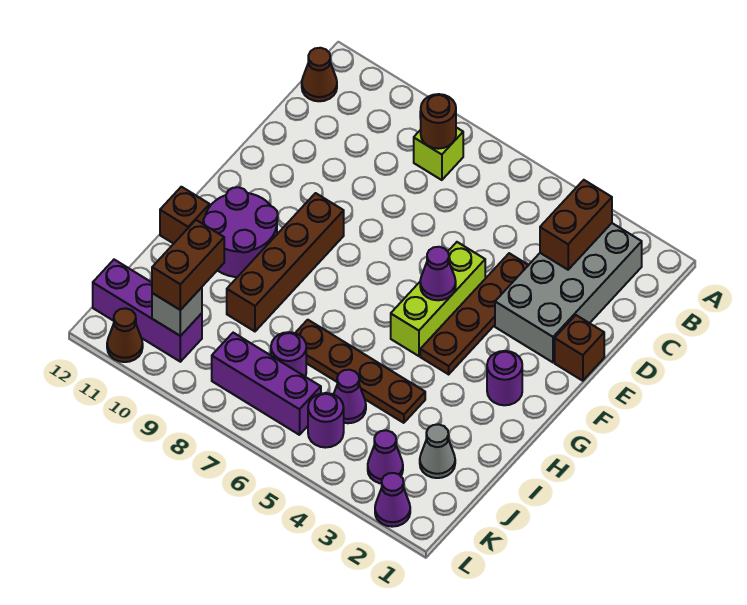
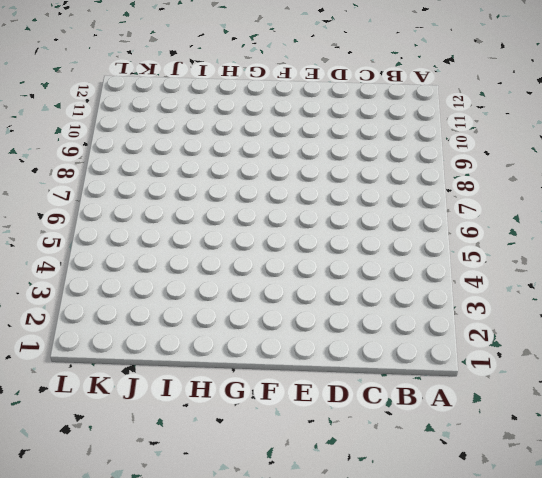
none -> grey 2x4 brick [495,223,642,362]
none -> lime 1x1 brick [414,127,463,180]
none -> brown 1x1 cone [302,48,337,101]

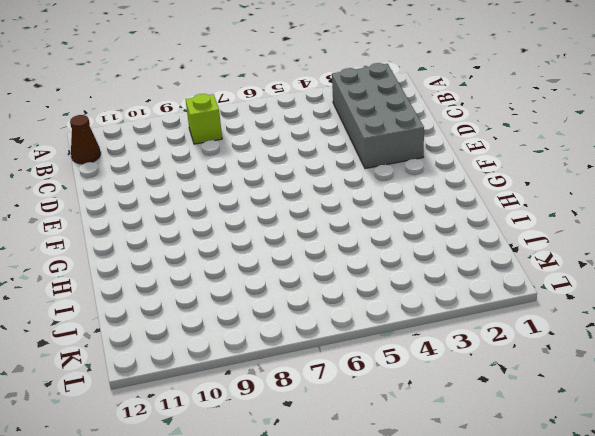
none -> brown 1x4 plate [420,253,528,374]
none -> brown 1x1 brick [555,315,604,381]
none -> lime 1x3 brick [391,242,485,356]

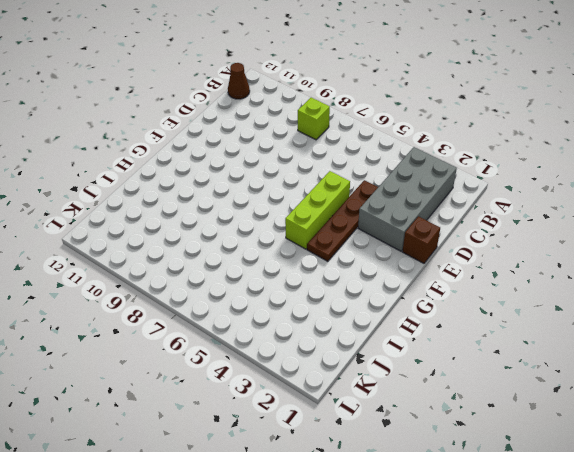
none -> brown 1x4 brick [227,193,344,331]
none -> purple 1x1 round brick [487,351,522,405]
none -> purple 2x2 round brick [203,187,278,277]

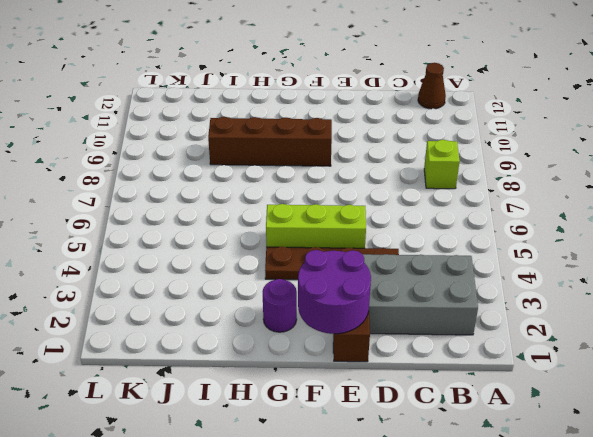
purple 2x2 round brick [298,250,371,334] -> purple 2x2 round brick moved to [203,187,278,277]
none -> brown 1x1 brick [160,187,210,244]
none -> brown 1x4 plate [296,320,425,423]
none -> grey 1x1 cone [420,424,455,478]

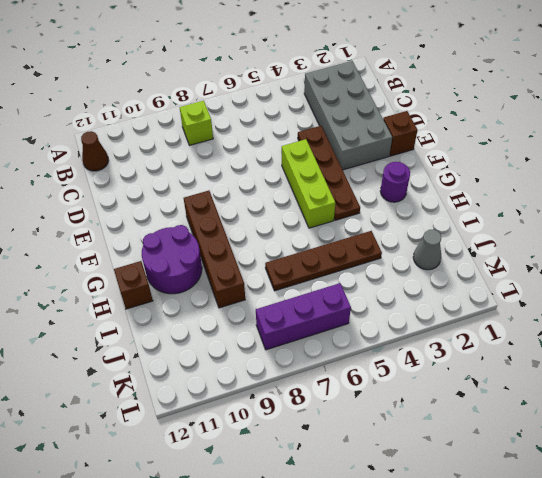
none -> purple 1x1 cone [334,370,366,423]
none -> purple 1x1 round brick [271,332,306,377]
none -> purple 1x1 cone [368,430,403,484]

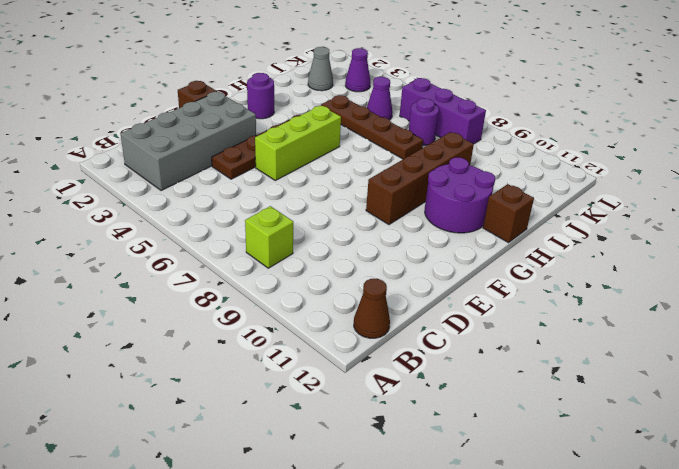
none -> purple 1x1 round brick [308,393,344,448]
none -> purple 1x3 brick [93,260,202,362]
none -> purple 1x1 cone [375,473,410,527]

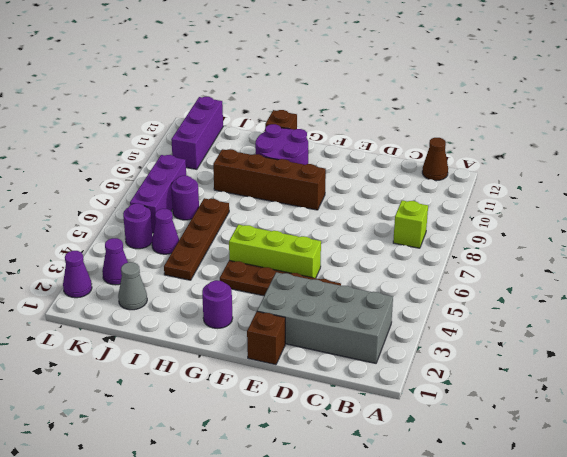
none -> brown 1x1 cone [107,308,143,362]
none -> brown 1x2 brick [540,180,612,270]
none -> brown 1x1 round brick [421,94,456,149]

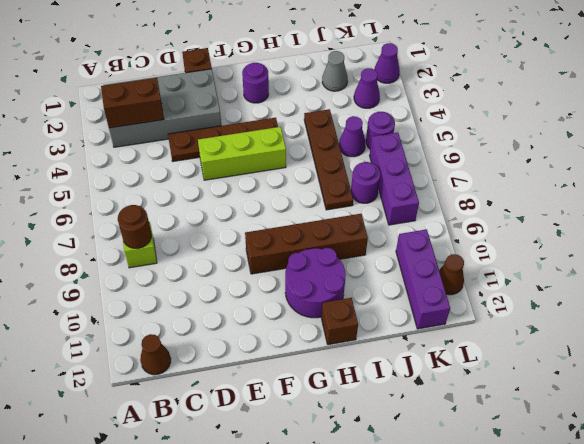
none -> purple 1x1 cone [420,247,456,300]
none -> grey 1x1 brick [152,287,202,336]
none -> brown 1x2 brick [152,220,224,310]

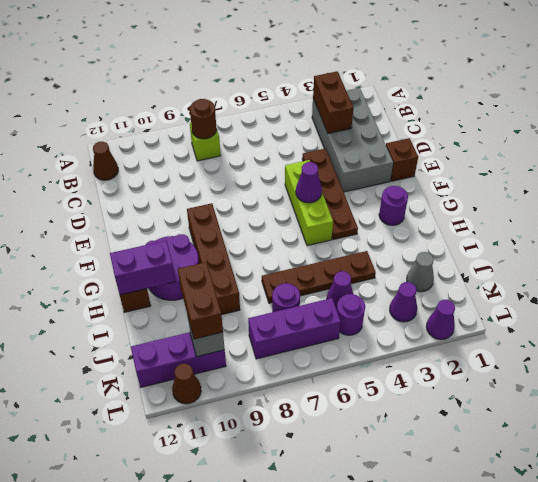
purple 1x2 brick [110,241,176,295] -> none

